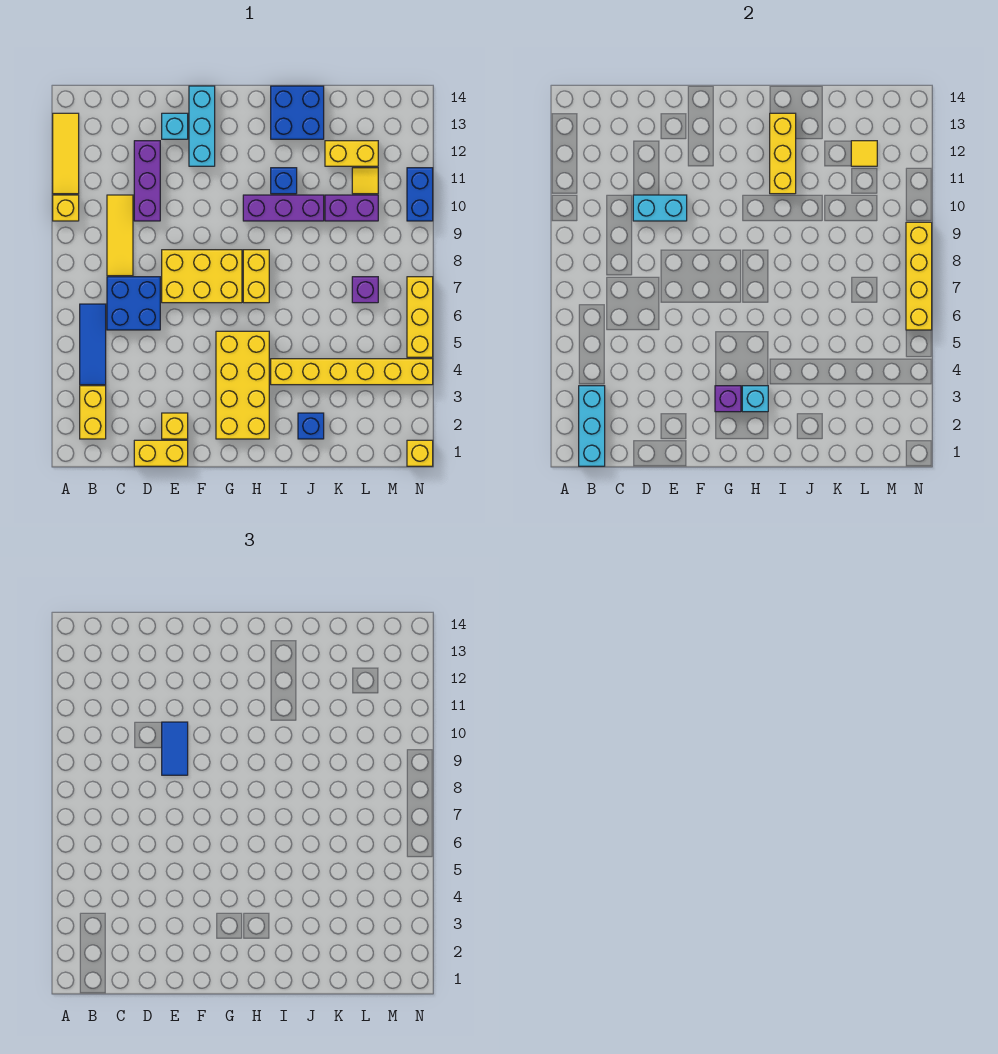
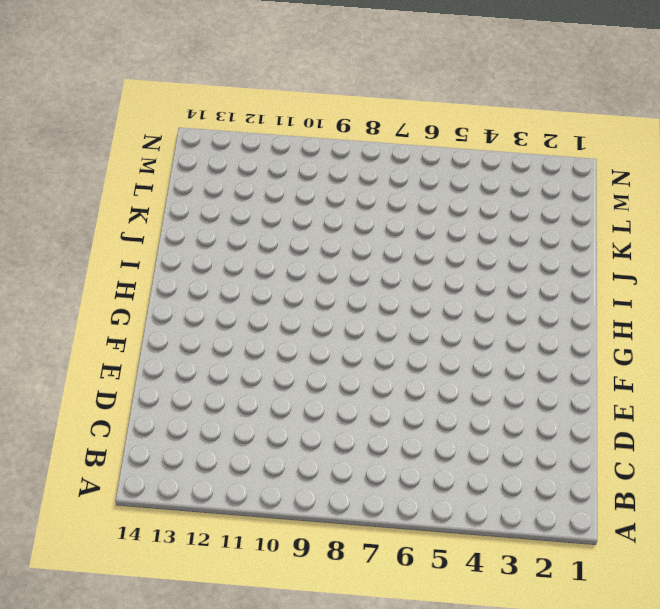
none -> yellow 1x1 brick [53,195,79,221]
none -> yellow 1x3 tile [53,113,79,194]
none -> yellow 1x2 brick [80,386,106,439]
none -> blue 1x3 tile [80,304,106,385]

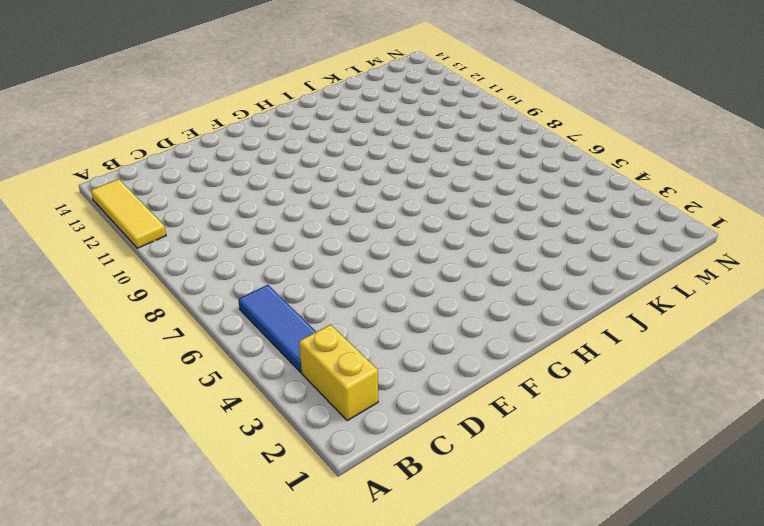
none -> yellow 1x1 brick [53,195,79,221]
none -> blue 2x2 brick [107,277,160,330]
none -> yellow 1x3 tile [107,195,133,276]
none -> yellow 1x2 brick [134,440,188,466]

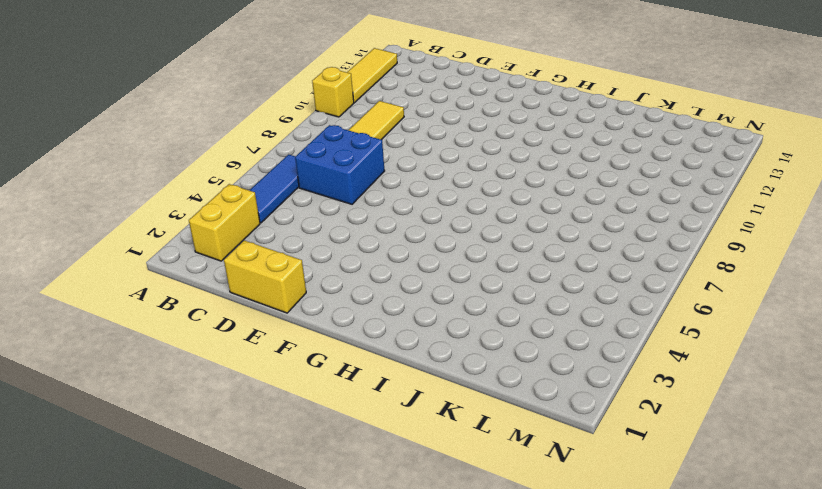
none -> purple 1x3 brick [134,141,160,221]
none -> yellow 1x1 brick [162,413,188,439]
none -> yellow 2x3 brick [162,250,242,303]
none -> cyan 1x1 brick [162,113,188,139]

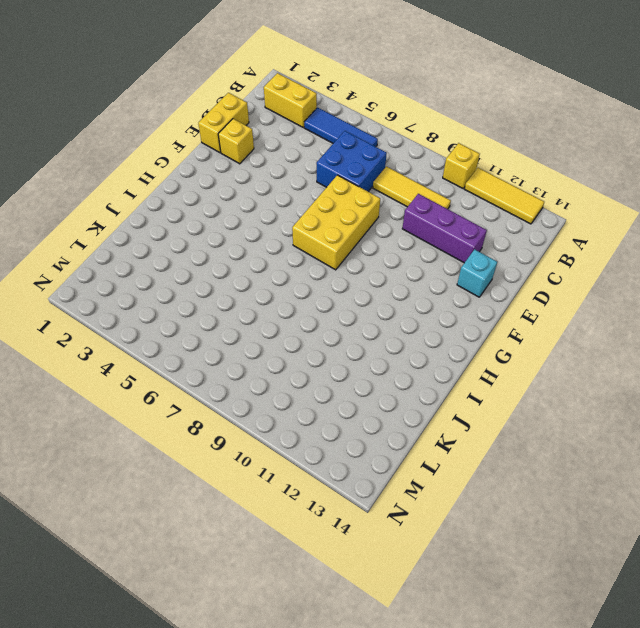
none -> cyan 1x3 brick [189,86,215,166]
none -> yellow 2x4 brick [216,331,269,439]
none -> yellow 1x2 brick [243,250,269,303]
none -> purple 1x3 brick [243,195,324,221]

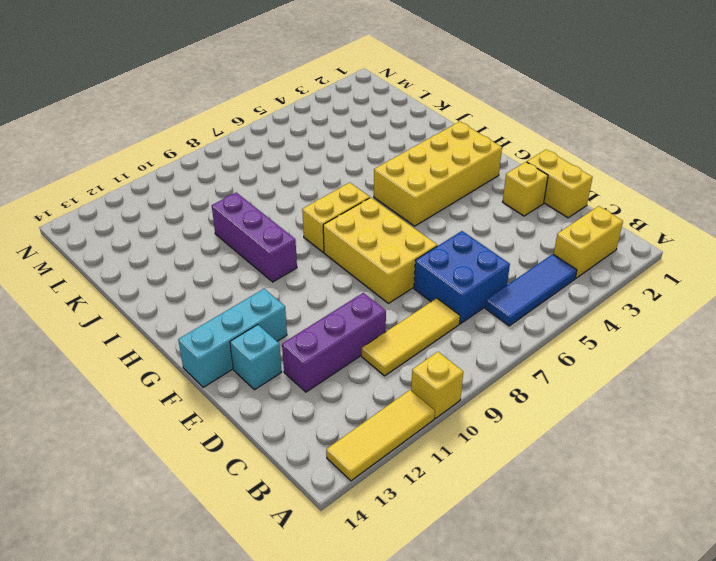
none -> yellow 1x6 brick [271,359,433,385]
none -> blue 1x1 brick [271,168,297,194]
none -> blue 2x2 brick [271,86,324,139]
none -> blue 1x1 brick [298,413,324,439]

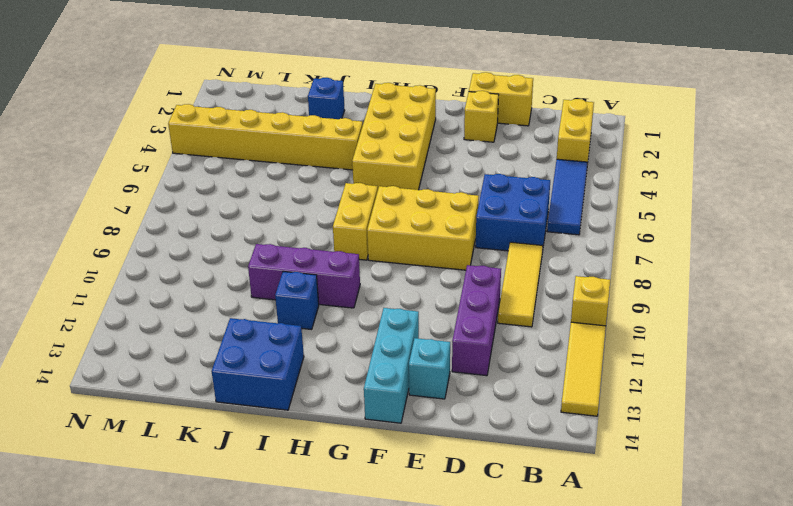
none -> purple 1x2 brick [325,195,378,221]
none -> yellow 1x2 brick [325,141,378,166]
none -> purple 1x1 brick [352,277,378,303]
none -> yellow 1x1 tile [352,168,378,194]

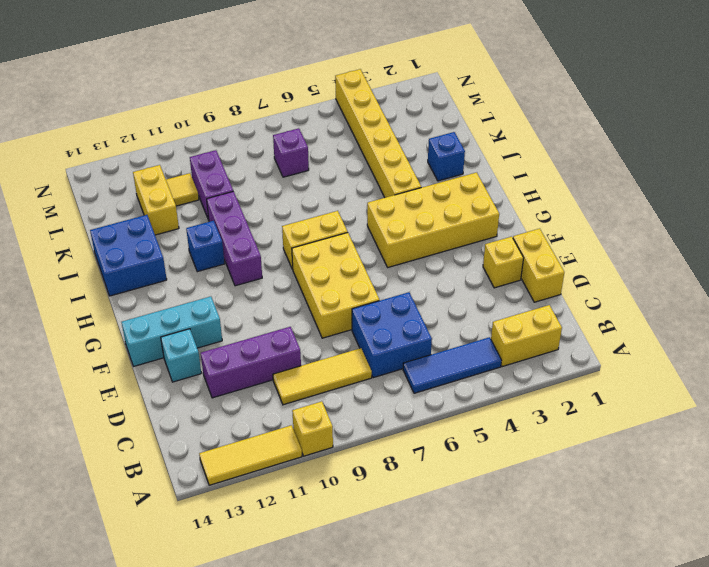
none -> yellow 1x1 brick [407,440,433,466]
none -> yellow 1x3 brick [407,277,433,357]
none -> blue 1x2 brick [407,168,433,221]
none -> cyan 1x3 brick [579,386,605,466]

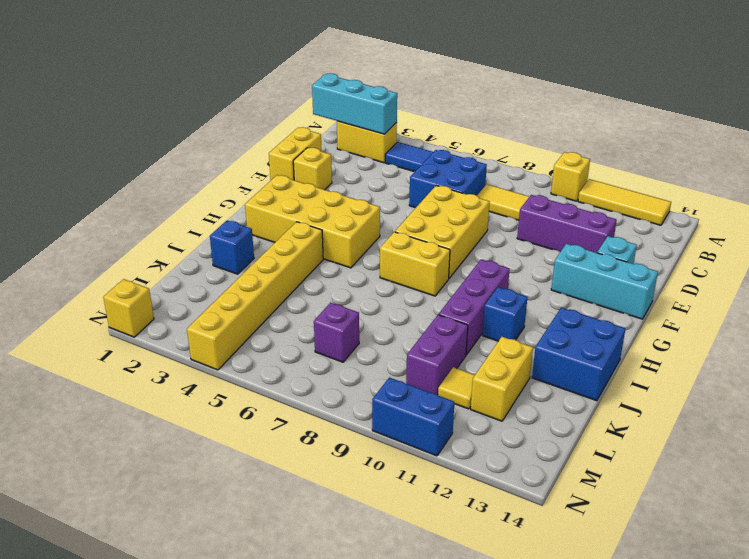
none -> yellow 1x3 brick [407,277,433,357]
none -> cyan 1x2 brick [633,195,687,221]
none -> purple 1x1 brick [715,386,741,412]
none -> cyan 1x1 brick [742,386,768,412]

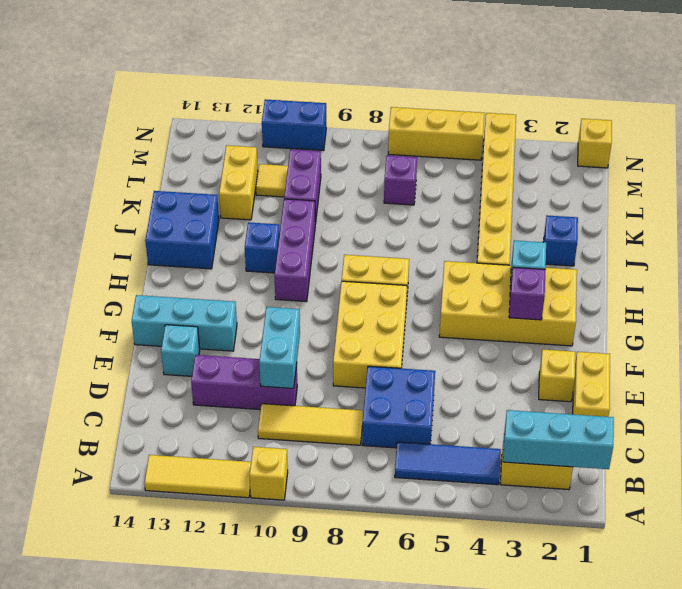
none -> yellow 1x3 brick [770,113,796,194]
none -> yellow 1x1 tile [851,141,877,166]
none -> yellow 1x4 brick [906,222,932,330]
none -> blue 1x2 tile [162,722,188,775]

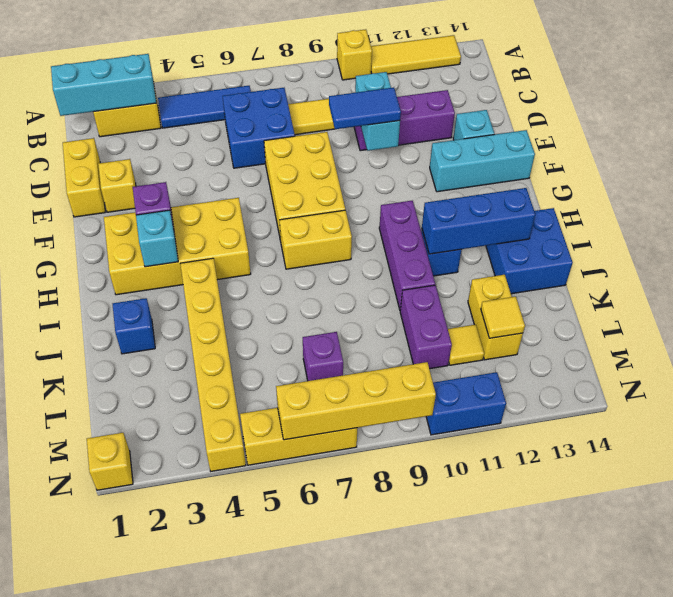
blue 1x3 brick [422,188,535,254] -> yellow 1x3 brick [770,113,796,194]

